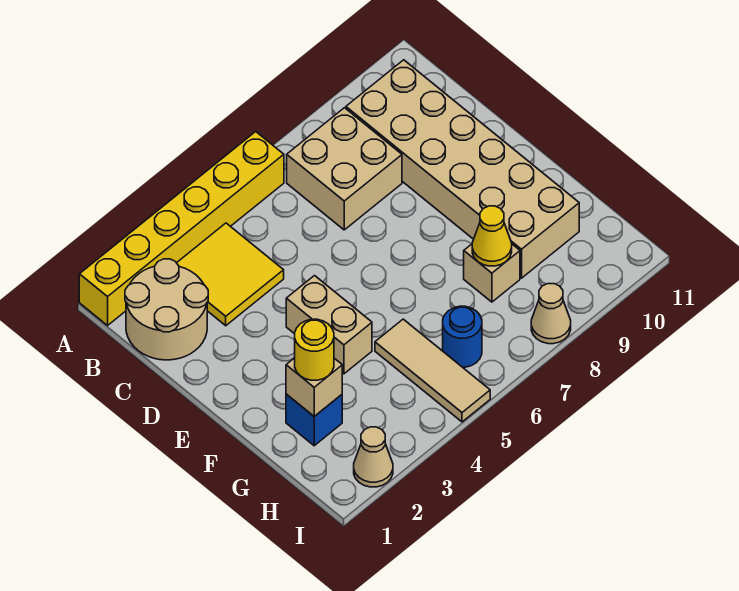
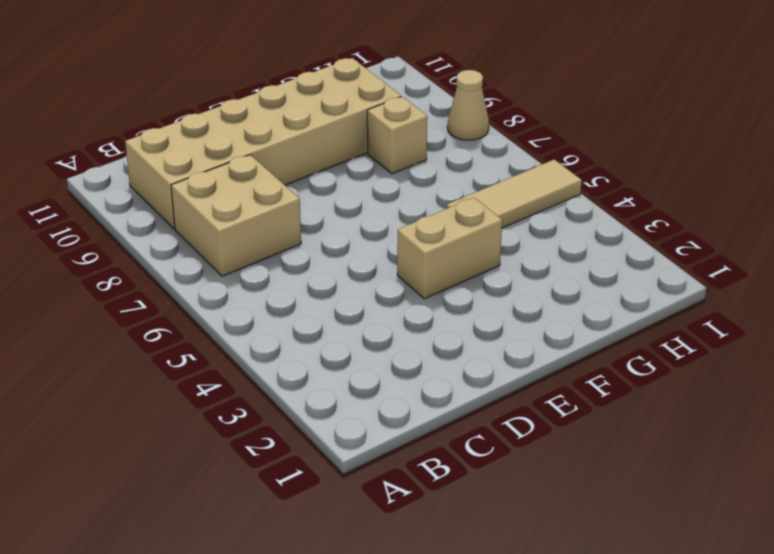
none -> yellow 1x6 brick [79,132,284,325]
none -> tan 2x2 round brick [125,259,208,360]
none -> yellow 2x2 tile [177,223,284,326]

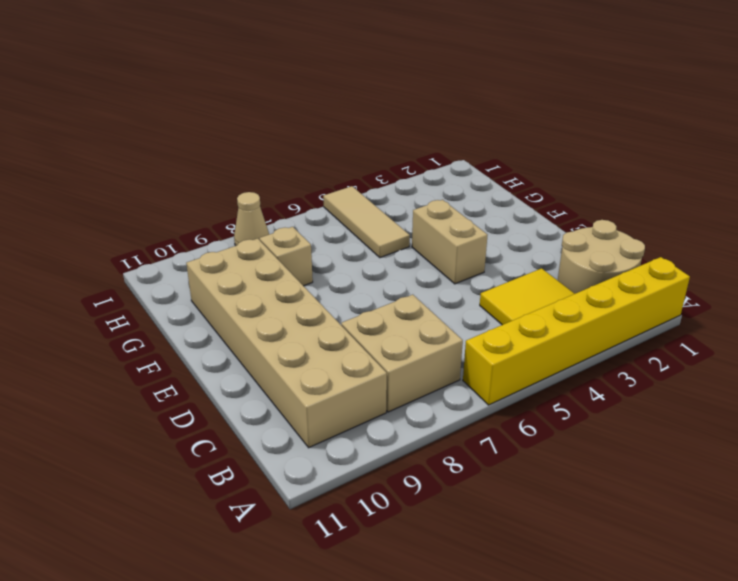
none -> blue 1x1 brick [286,394,342,446]
none -> blue 1x1 round brick [443,306,482,367]
none -> tan 1x1 cone [354,427,393,487]

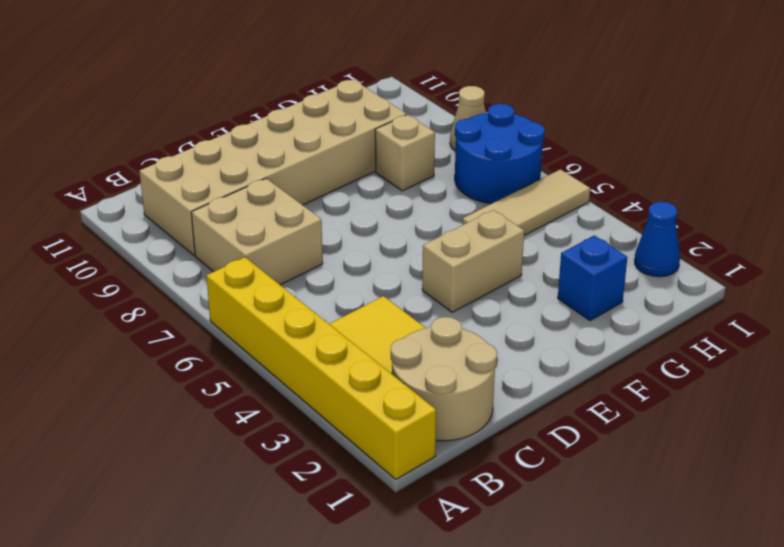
blue 2x2 round brick [455,104,545,204] -> blue 1x1 round brick [443,306,482,367]
blue 1x1 cone [635,202,680,277] -> tan 1x1 cone [354,427,393,487]
none -> tan 1x1 brick [286,358,342,416]
none -> yellow 1x1 cone [472,206,512,266]
none -> yellow 1x1 round brick [295,319,334,380]

